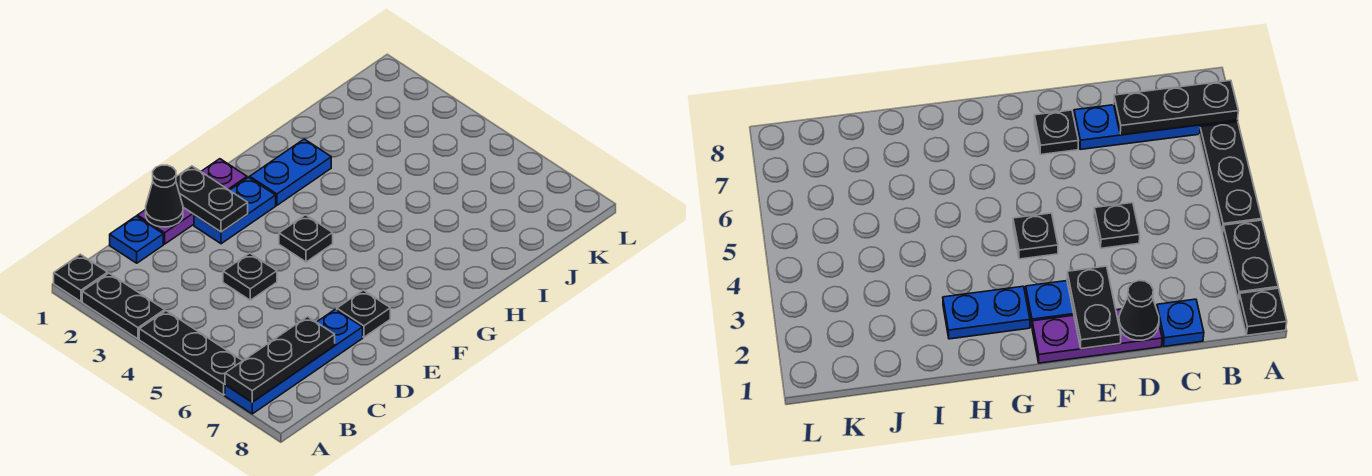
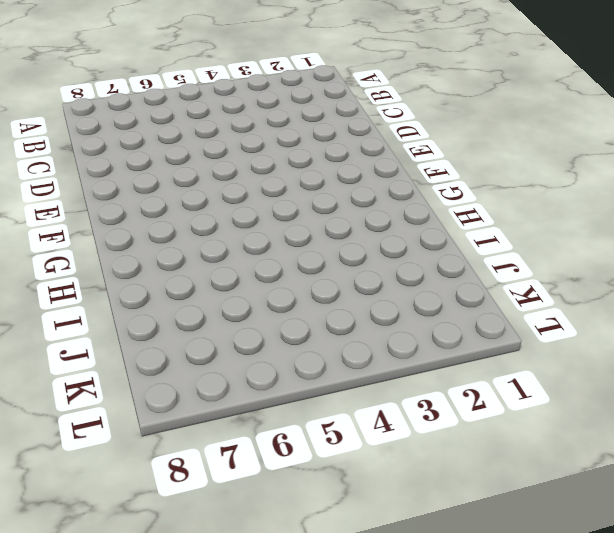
none -> black 1x1 plate [54,254,108,302]
none -> black 1x2 plate [82,273,165,339]
none -> black 1x3 plate [139,311,242,395]

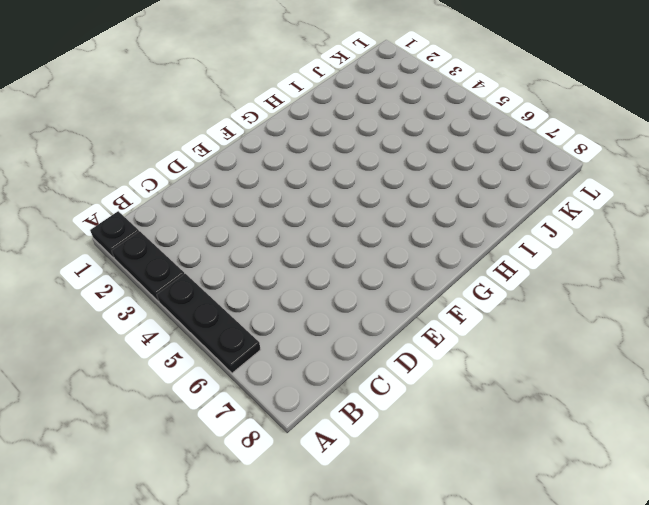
none -> blue 1x4 plate [225,309,363,414]
none -> blue 1x1 plate [110,216,163,263]
none -> purple 1x3 plate [137,159,247,244]

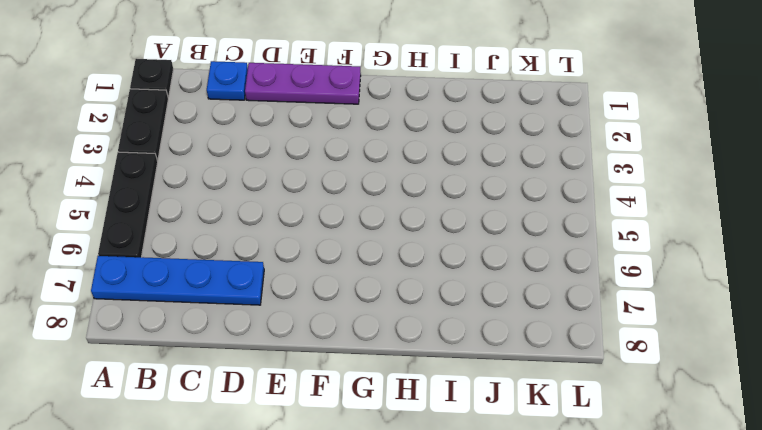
none -> black 1x1 plate [223,253,277,300]
none -> blue 1x2 plate [194,177,276,244]
none -> black 1x1 plate [337,290,390,337]

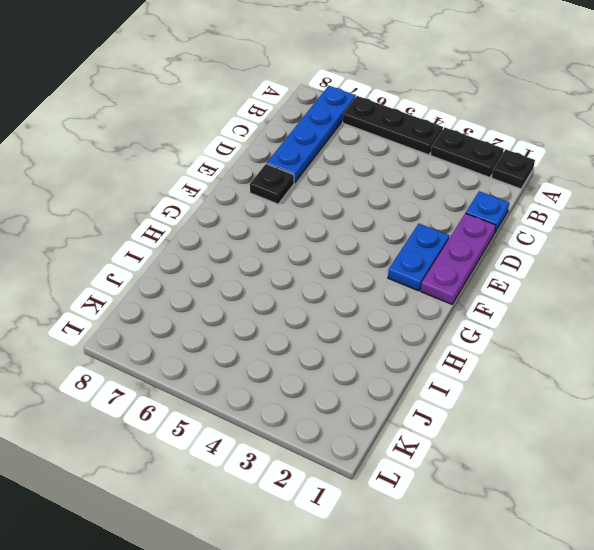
none -> black 1x1 plate [223,253,277,300]
none -> black 1x1 plate [279,215,333,262]
none -> blue 1x2 plate [250,139,331,205]

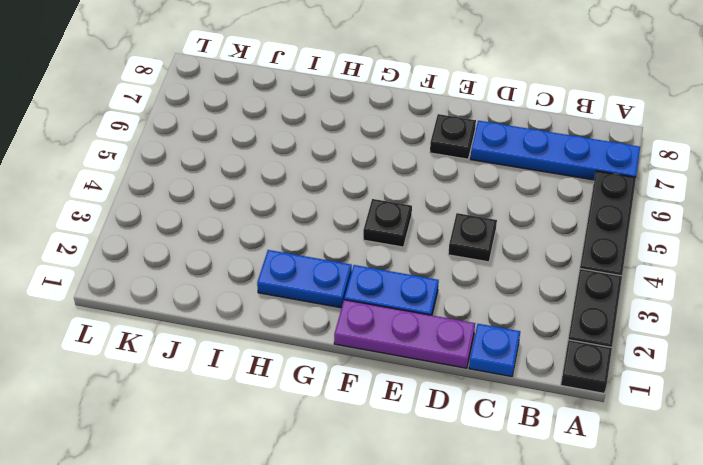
none -> black 1x3 plate [225,317,335,402]
none -> black 1x1 cone [146,165,183,227]
none -> black 1x2 plate [176,166,248,232]

